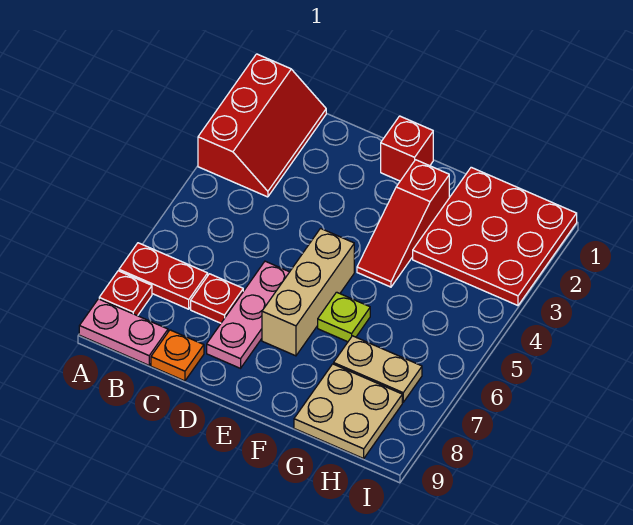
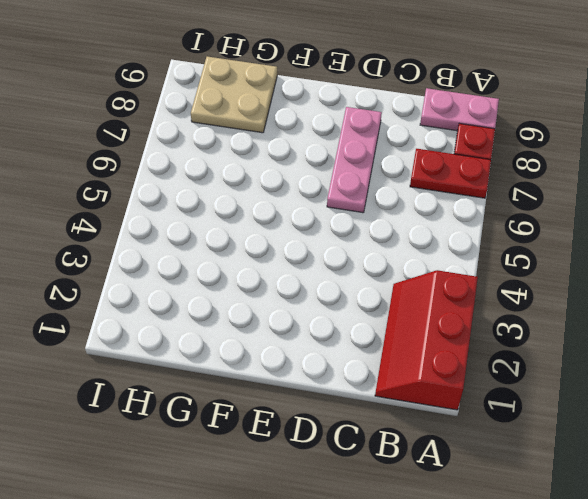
none -> red 1x1 plate [191,274,243,323]
none -> orange 1x1 plate [151,330,204,381]
none -> red 1x1 brick [381,116,433,181]

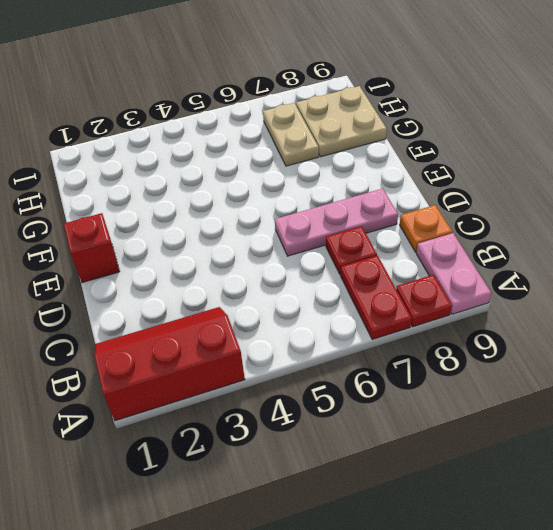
none -> tan 1x3 brick [262,228,354,356]
none -> red 1x3 slope [357,160,449,287]
none -> lime 1x1 plate [318,292,370,342]

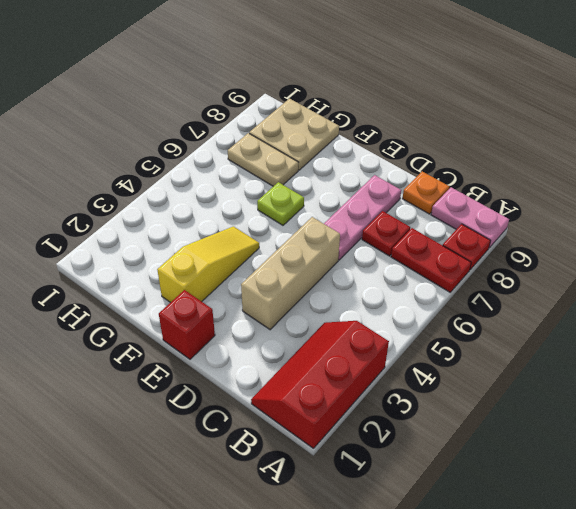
tan 1x3 brick [241,217,340,330] -> tan 1x3 brick moved to [262,228,354,356]
yellow 1x3 slope [157,226,259,303] -> red 1x3 slope [357,160,449,287]
none -> red 3x3 plate [413,167,577,306]

